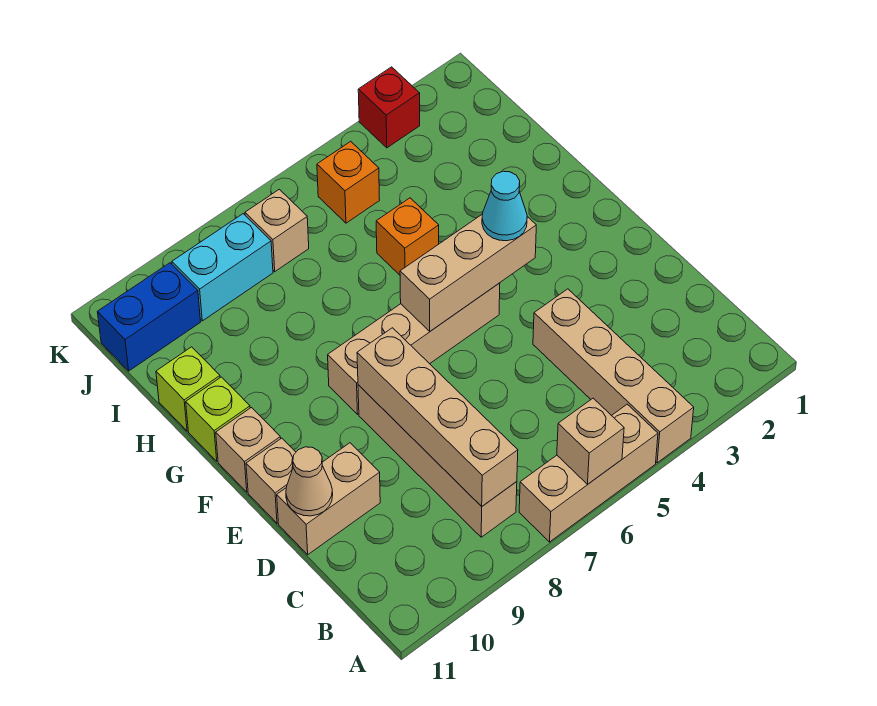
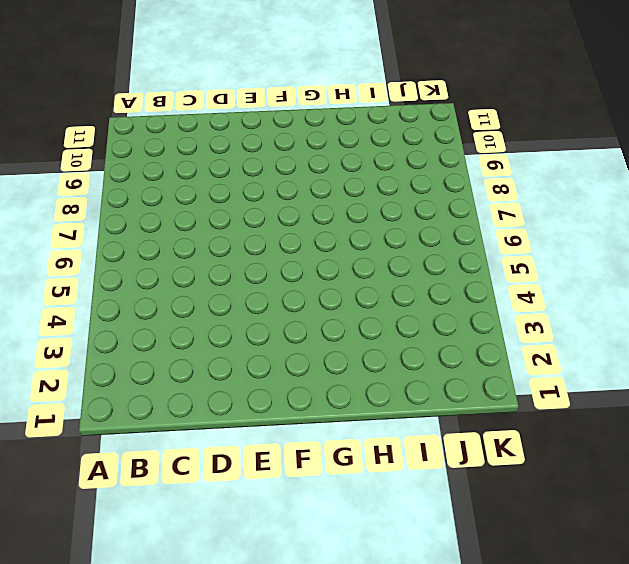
none -> tan 1x4 brick [533,289,694,463]
none -> tan 1x3 brick [519,404,658,542]
none -> tan 1x4 brick [358,385,517,537]

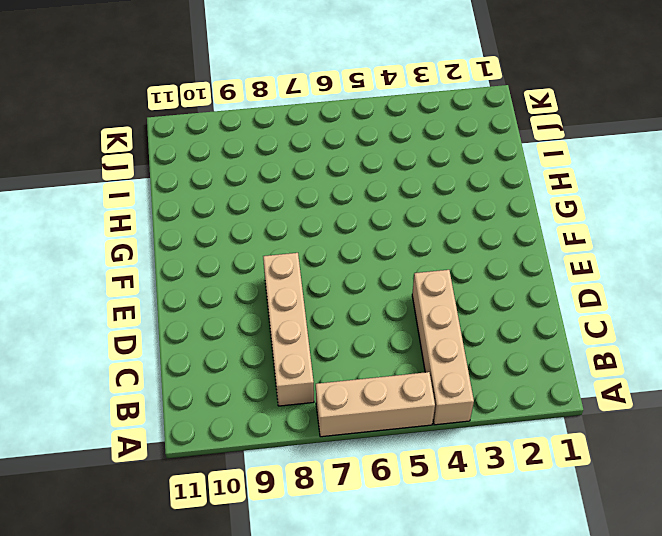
none -> tan 1x2 brick [277,443,380,555]
none -> tan 1x1 brick [246,438,296,523]
none -> tan 1x4 brick [328,283,500,414]

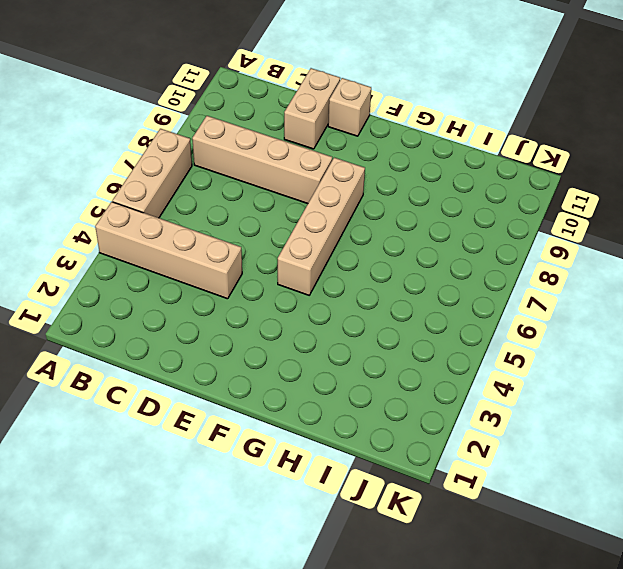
none -> tan 1x1 brick [216,408,281,492]
none -> lime 1x1 brick [186,377,250,461]
none -> orange 1x1 brick [376,198,439,275]

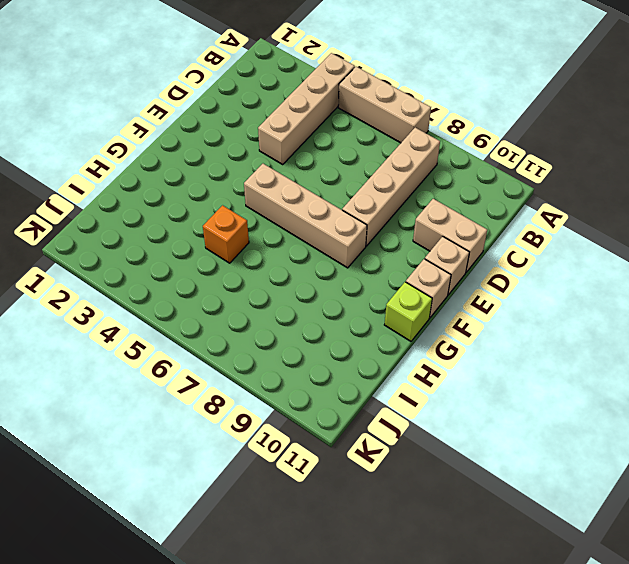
none -> lime 1x1 brick [156,347,220,431]
none -> orange 1x1 brick [317,141,380,223]
none -> tan 1x1 brick [245,189,309,272]

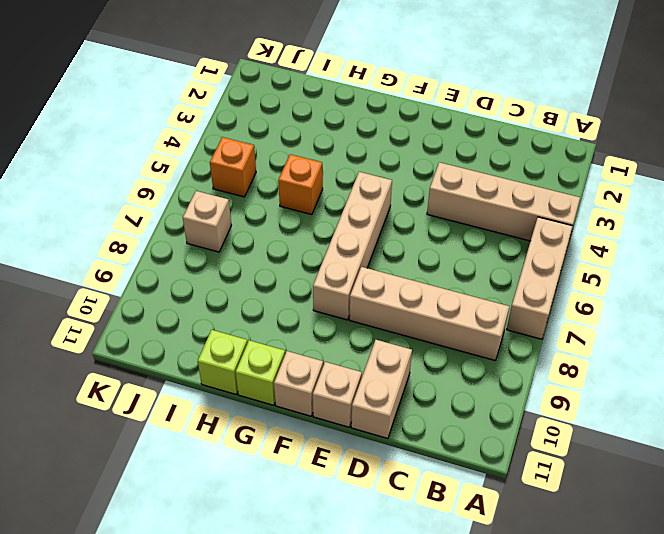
none -> cyan 1x2 brick [172,214,273,321]
none -> blue 1x2 brick [98,263,201,371]
none -> red 1x1 brick [358,67,420,148]

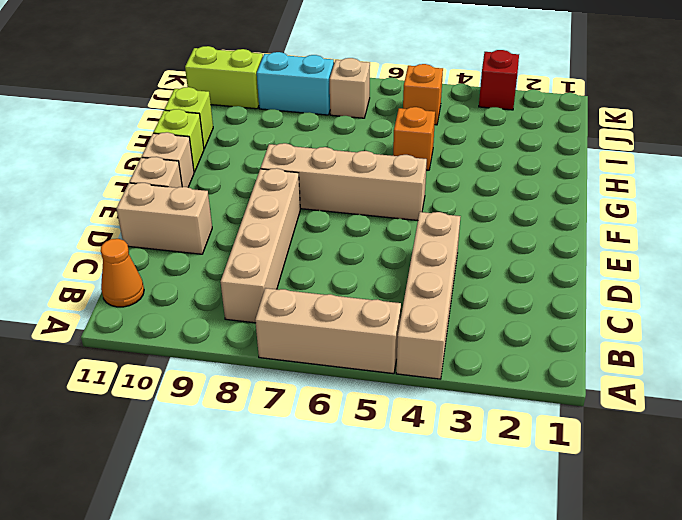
orange 1x1 cone [101,239,144,307] -> none
lime 1x2 brick [185,46,263,109] -> blue 1x2 brick [98,263,201,371]
none -> tan 1x1 brick [557,398,624,484]
none -> tan 1x4 brick [357,328,518,506]
none -> tan 1x1 cone [286,447,333,516]

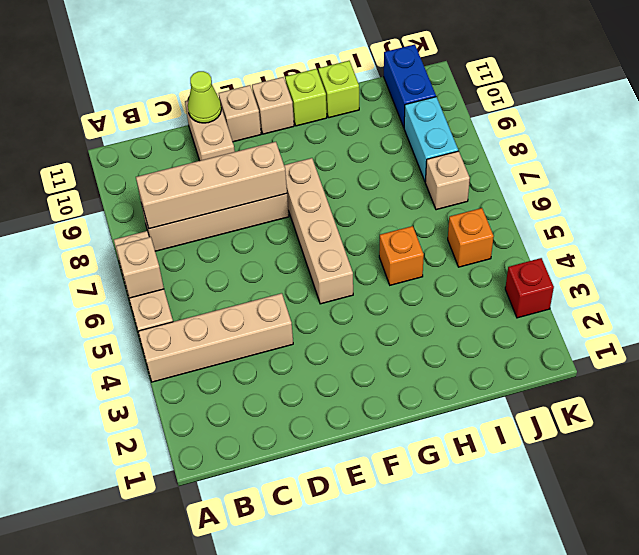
lime 1x1 cone [188,71,221,123] -> tan 1x1 cone [286,447,333,516]
none -> tan 1x3 brick [400,214,536,331]
none -> cyan 1x1 cone [482,171,527,241]

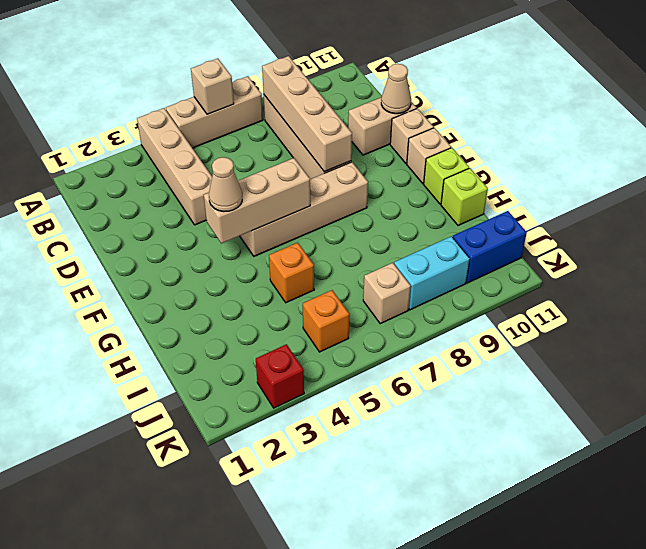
tan 1x1 cone [209,157,242,212] -> cyan 1x1 cone [482,171,527,241]

